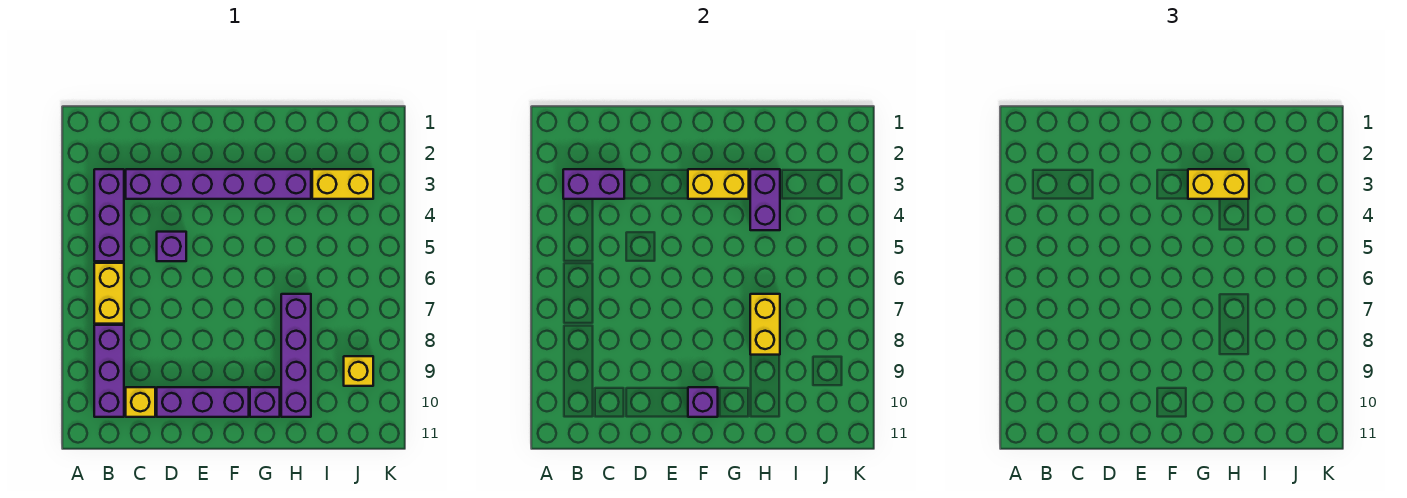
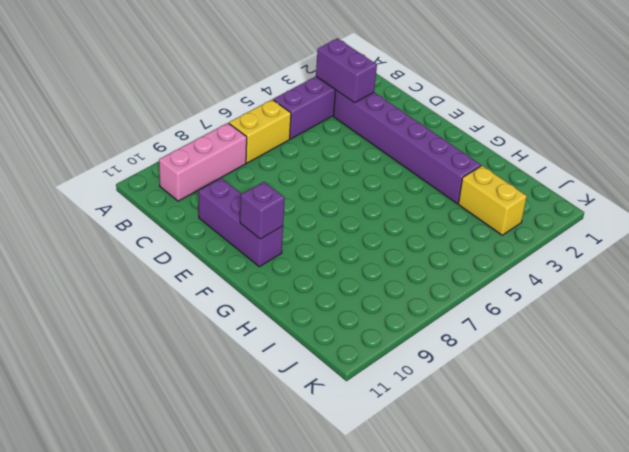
pink 1x3 brick [159,123,247,201] -> purple 1x3 brick [94,325,124,417]
none -> yellow 1x1 brick [126,387,155,417]
none -> purple 1x1 brick [157,232,186,261]
none -> purple 1x1 brick [250,387,280,417]

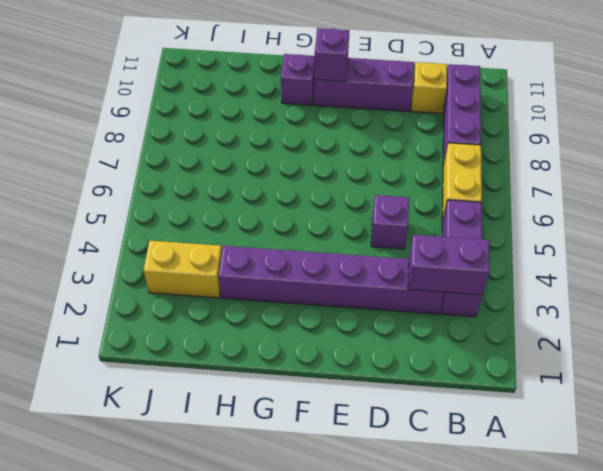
none -> purple 1x4 brick [281,294,311,417]
none -> yellow 1x1 brick [344,356,373,386]
none -> yellow 1x2 brick [688,169,749,199]

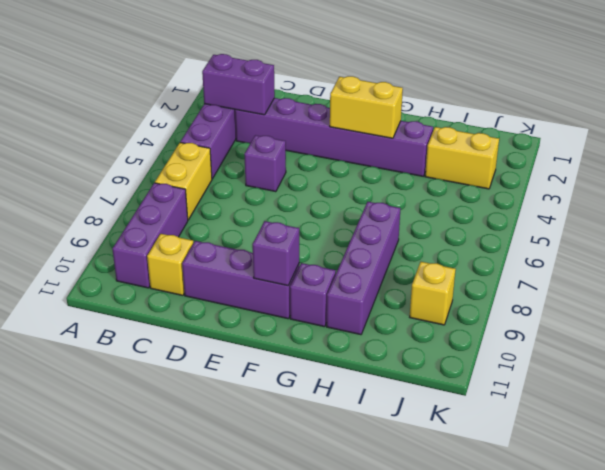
none -> purple 1x2 brick [750,169,780,230]
none -> yellow 1x2 brick [750,294,780,355]
none -> yellow 1x2 brick [1188,169,1249,199]

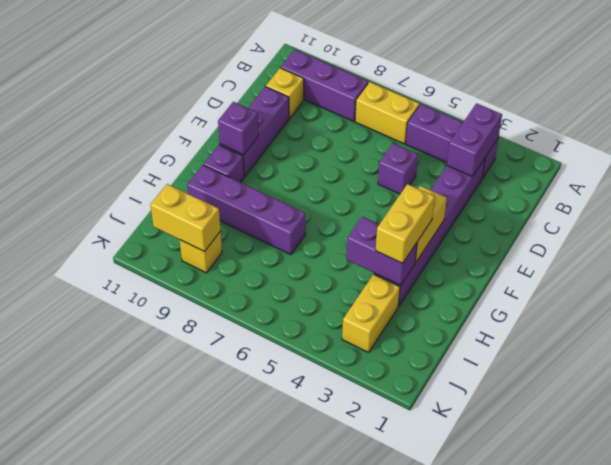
yellow 1x2 brick [151,184,221,252] -> yellow 1x2 brick moved to [750,294,780,355]

